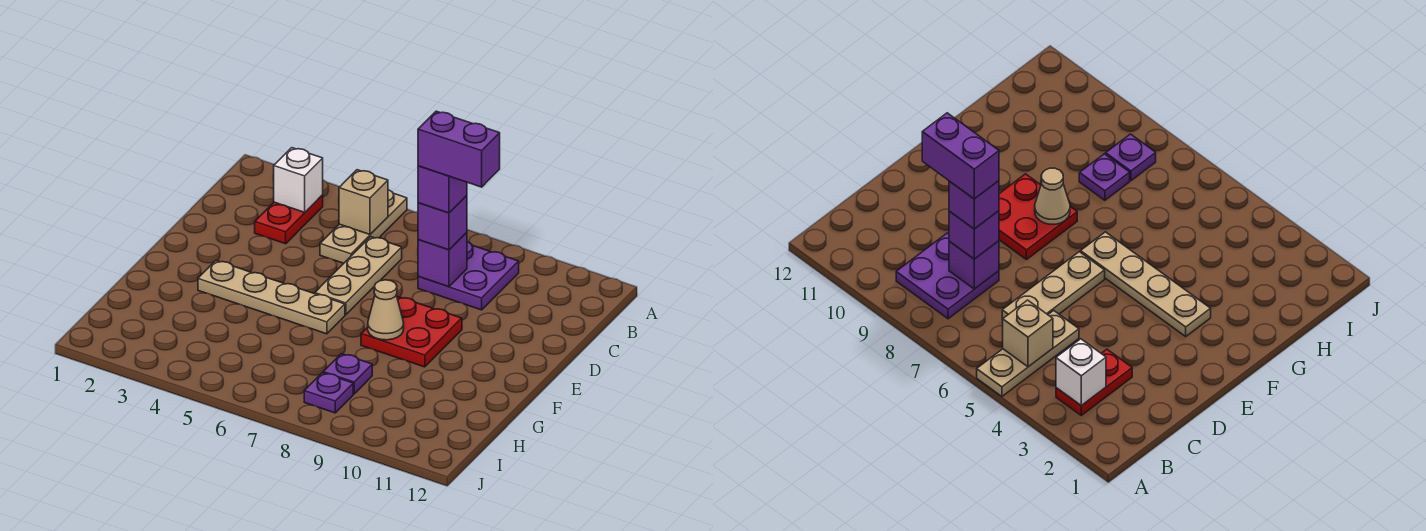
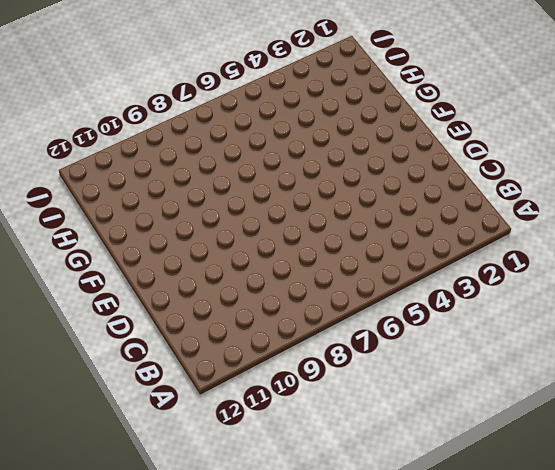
none -> tan 1x3 plate [320,190,407,263]
none -> red 1x2 plate [255,195,323,244]
none -> purple 2x2 plate [418,242,519,310]

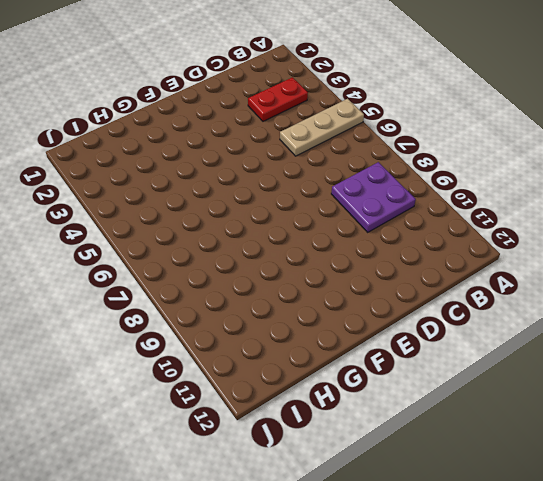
none -> tan 1x3 plate [315,237,402,315]
none -> red 2x2 plate [361,297,462,367]
none -> tan 1x4 plate [198,261,345,334]

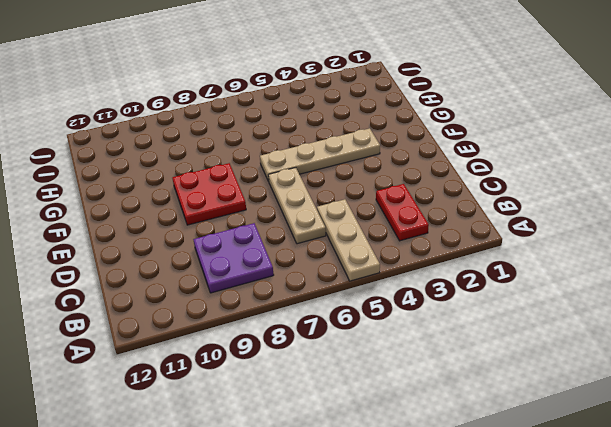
none -> purple 1x1 plate [323,354,372,394]
none -> purple 1x1 plate [304,373,353,413]
none -> white 1x1 brick [274,148,323,212]

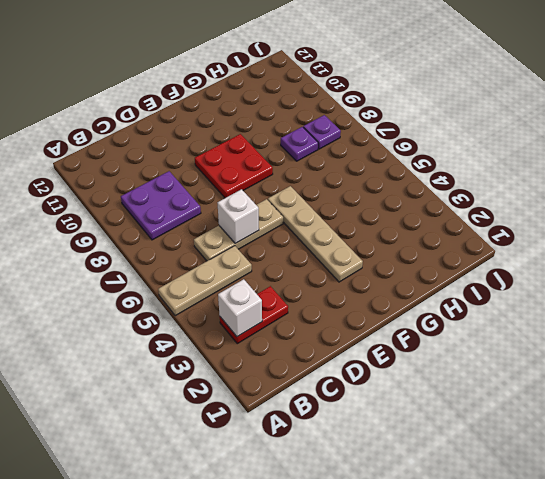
white 1x1 brick [218,189,259,244] -> none
none -> tan 1x1 brick [339,170,388,234]
none -> purple 1x1 brick [418,232,467,287]
none -> tan 1x1 cone [368,280,404,340]

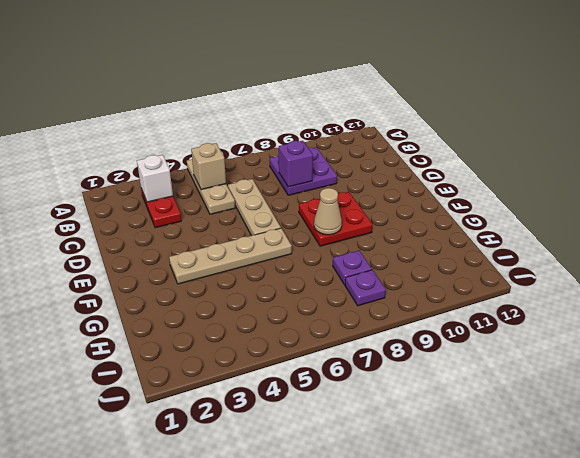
none -> purple 1x1 brick [418,196,467,250]
none -> purple 1x1 brick [418,166,467,213]
none -> purple 1x2 brick [418,111,500,187]

